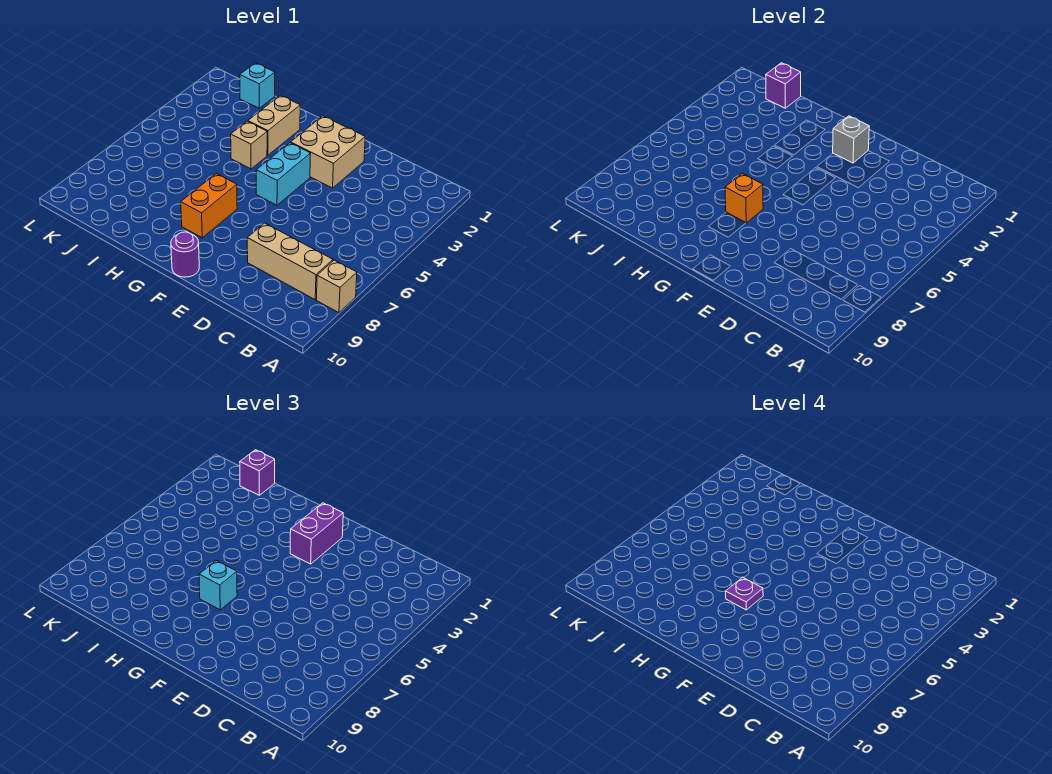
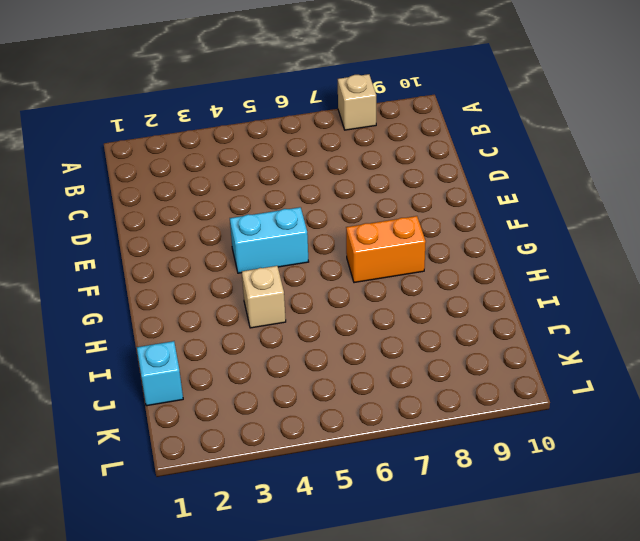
none -> tan 1x3 brick [247,223,333,299]
none -> tan 2x2 brick [291,116,365,188]
none -> purple 1x1 round brick [171,232,199,277]

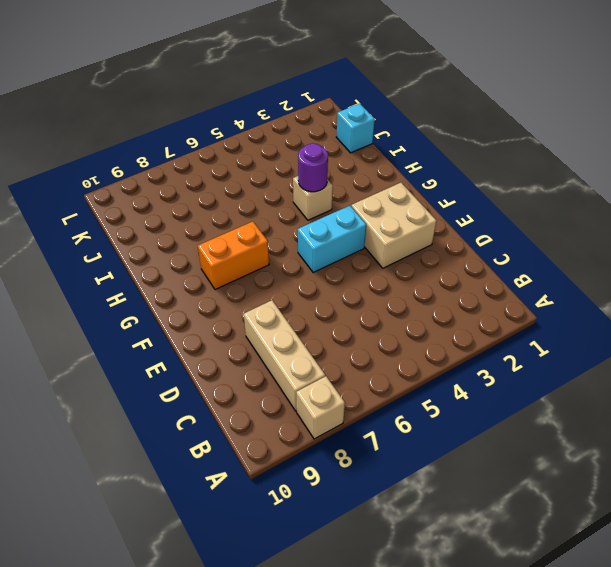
purple 1x1 round brick [298,143,328,192] -> purple 1x1 round brick moved to [171,232,199,277]
none -> tan 1x2 brick [248,95,300,155]
none -> grey 1x1 brick [833,116,869,163]
none -> orange 1x1 brick [725,174,763,223]

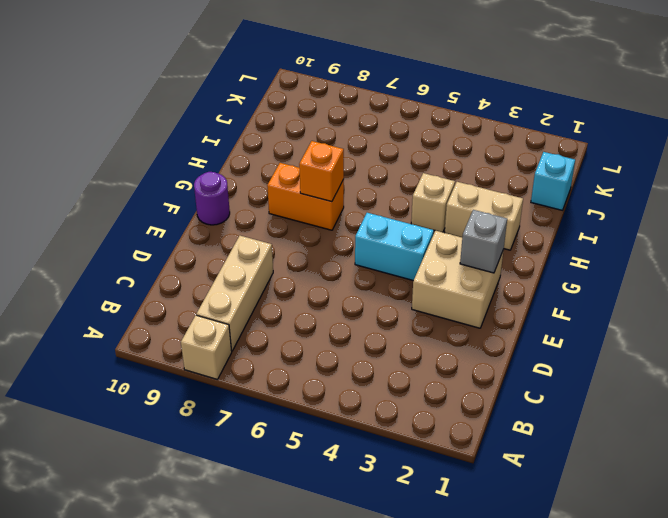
none -> purple 1x1 brick [766,63,801,108]
none -> purple 1x2 brick [290,503,343,564]
none -> cyan 1x1 brick [199,561,237,610]

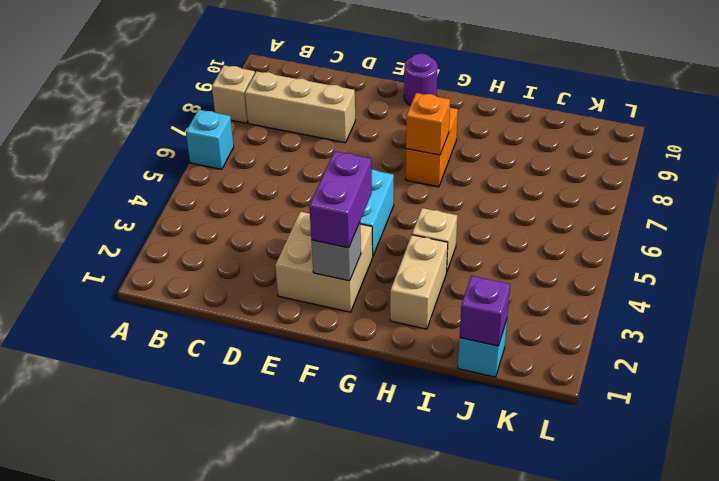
cyan 1x1 brick [186,110,234,169] -> cyan 1x1 brick moved to [199,561,237,610]
none -> purple 1x1 brick [240,450,275,495]
none -> purple 1x1 plate [726,577,763,610]

